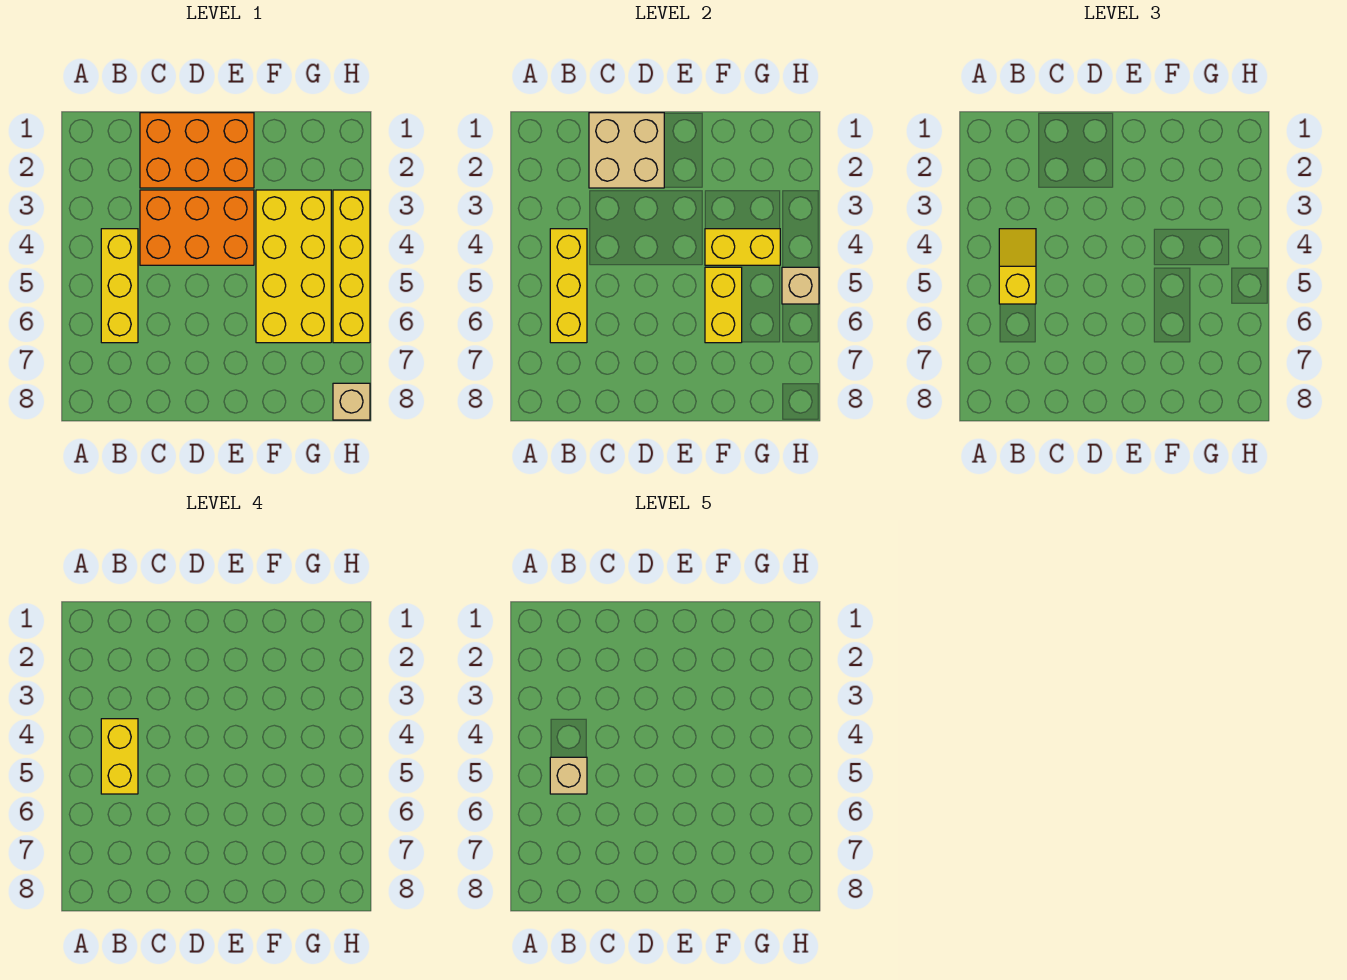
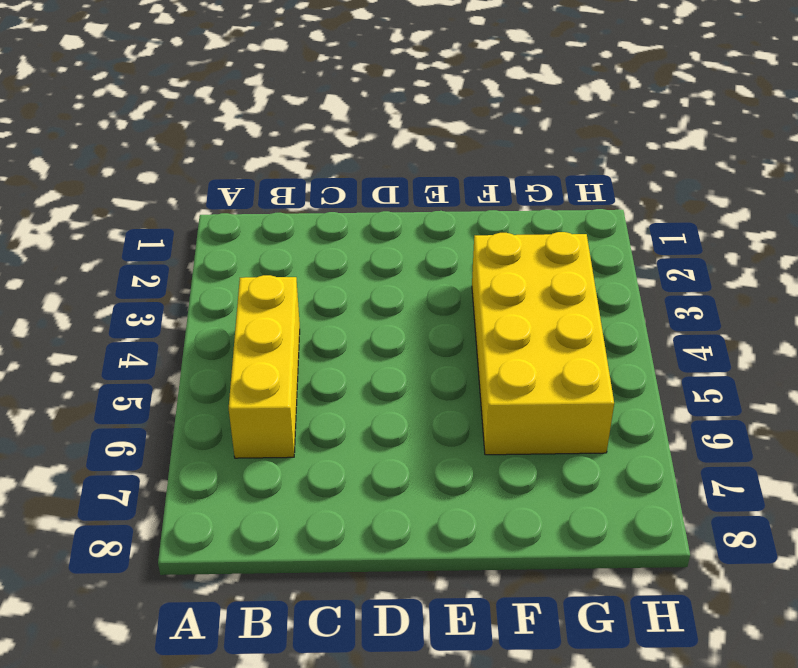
none -> orange 2x3 brick [140,113,254,188]
none -> orange 2x3 brick [140,190,254,265]
none -> yellow 1x4 brick [333,190,370,343]

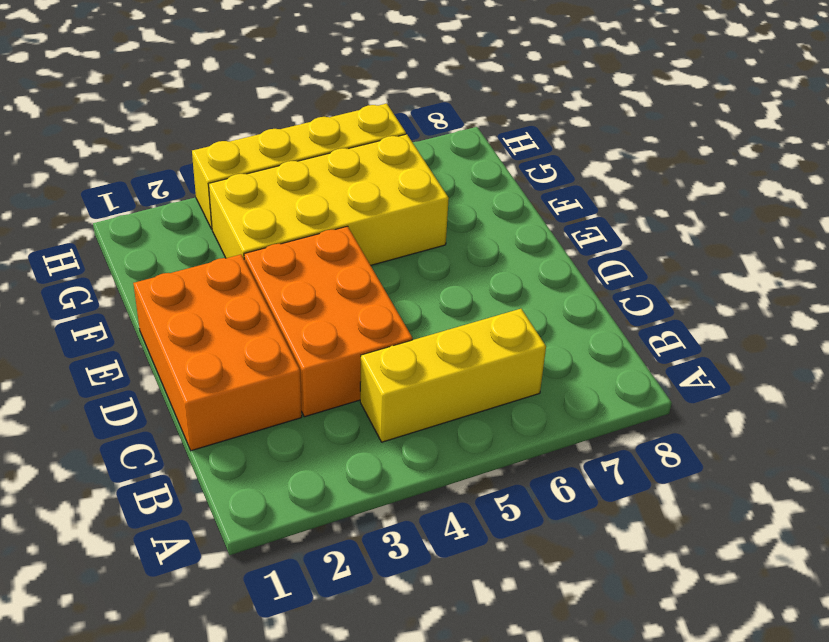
none -> tan 1x1 brick [333,383,370,420]
none -> yellow 1x3 brick [550,229,587,343]
none -> tan 2x2 brick [589,113,664,188]

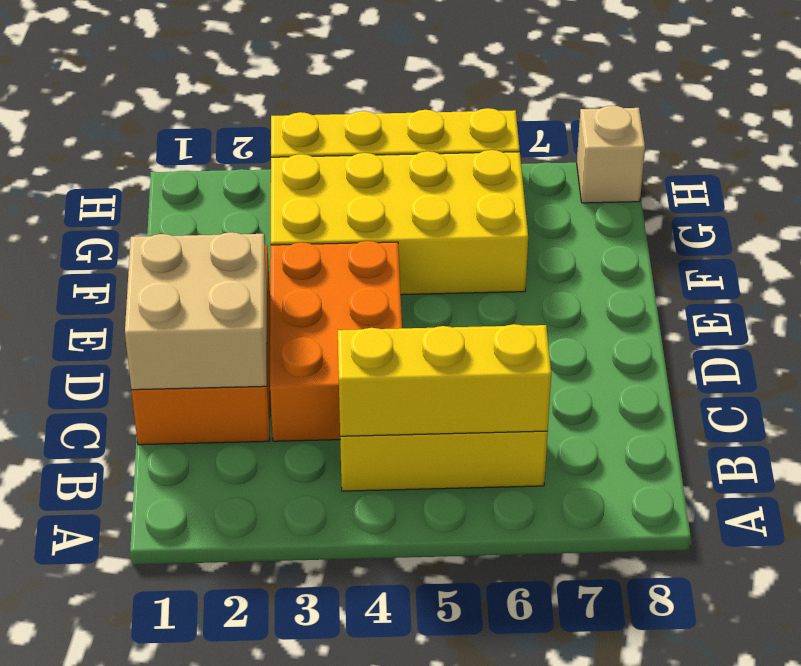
none -> yellow 1x2 brick [705,229,780,265]
none -> yellow 1x2 brick [705,267,742,343]
none -> tan 1x1 brick [782,267,819,304]

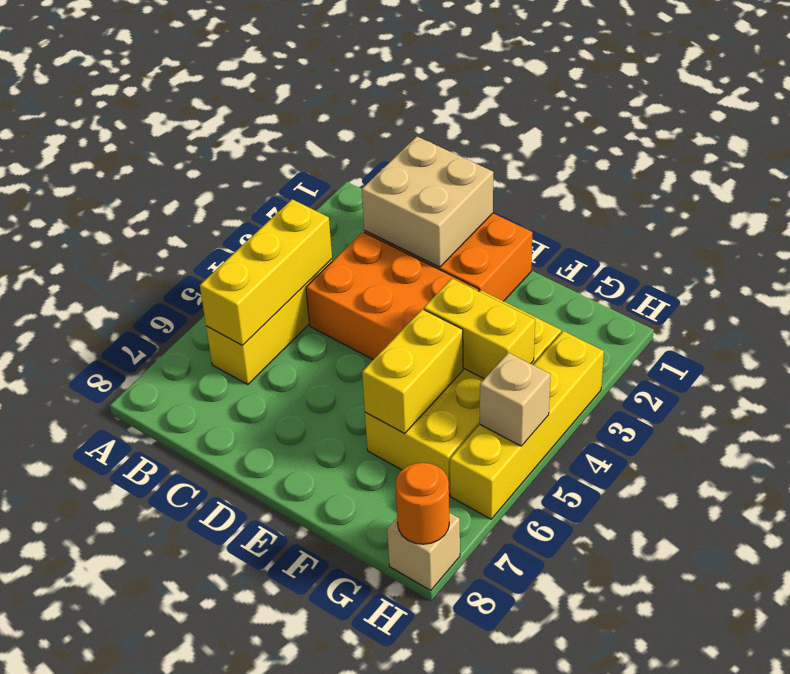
orange 1x1 round brick [396,463,449,544] -> none
none -> yellow 1x2 slope [999,229,1036,304]
none -> yellow 1x2 brick [101,719,138,794]
none -> tan 1x1 brick [550,757,587,794]

